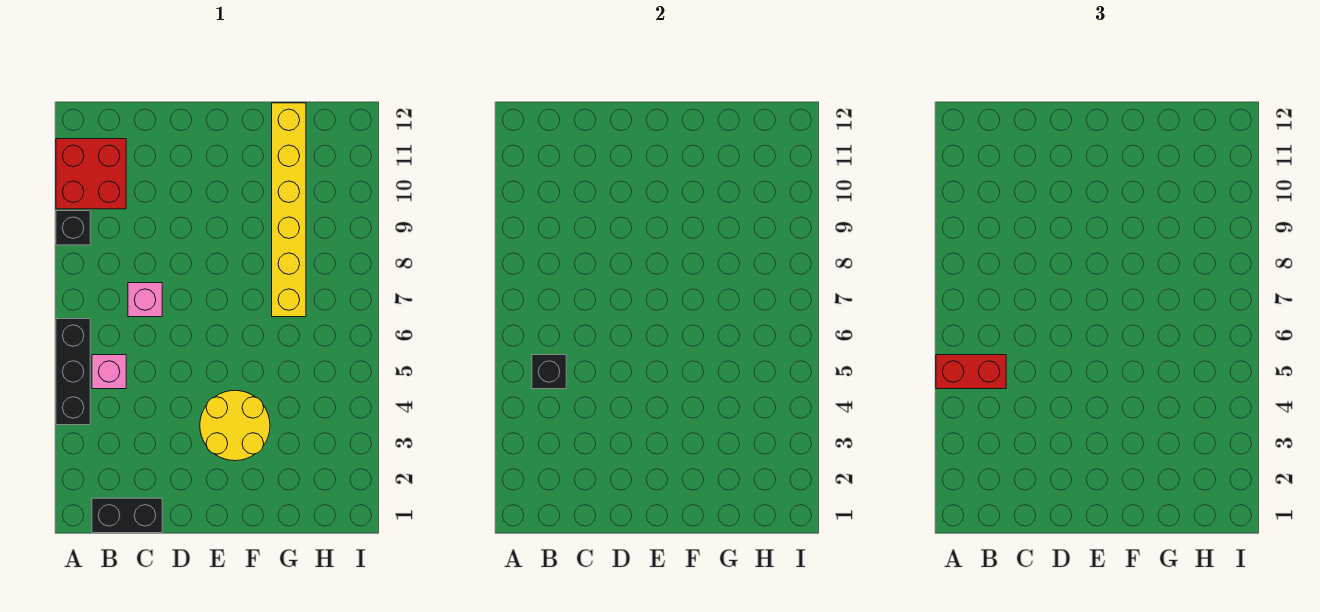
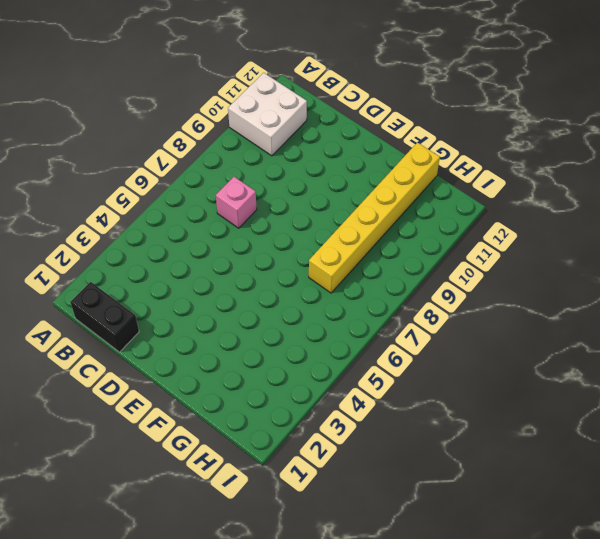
white 2x2 brick [228,73,307,156] -> red 2x2 brick [56,139,126,209]
none -> black 1x3 brick [56,319,90,425]
none -> black 1x1 brick [56,211,90,245]

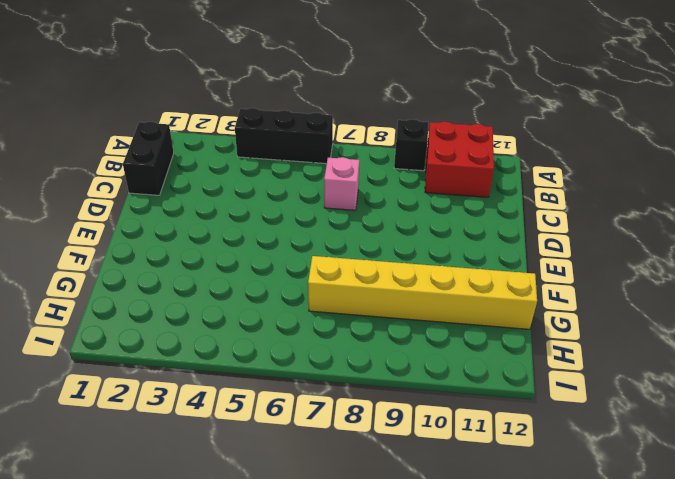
none -> pink 1x1 brick [92,355,126,389]
none -> yellow 2x2 round brick [200,390,270,461]

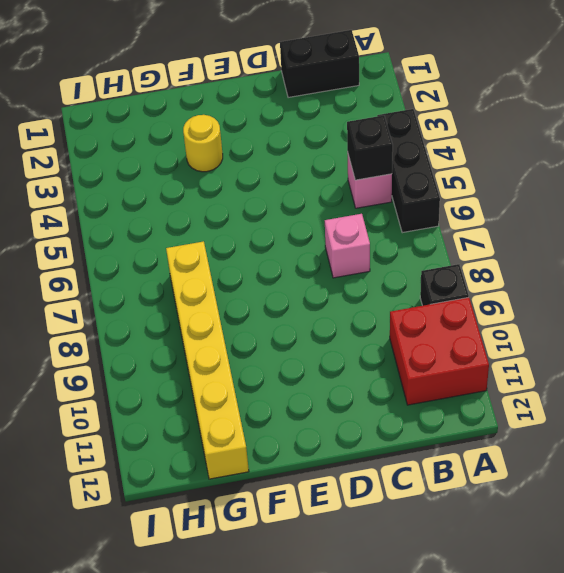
yellow 1x1 round brick [183,115,223,172] -> yellow 2x2 round brick [200,390,270,461]
none -> red 1x2 brick [936,355,1006,389]

